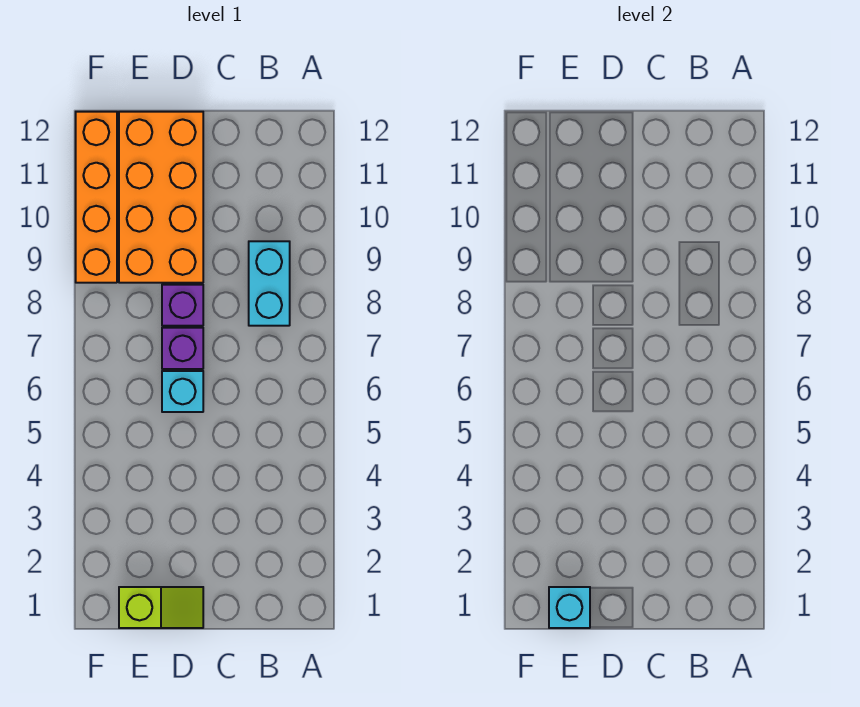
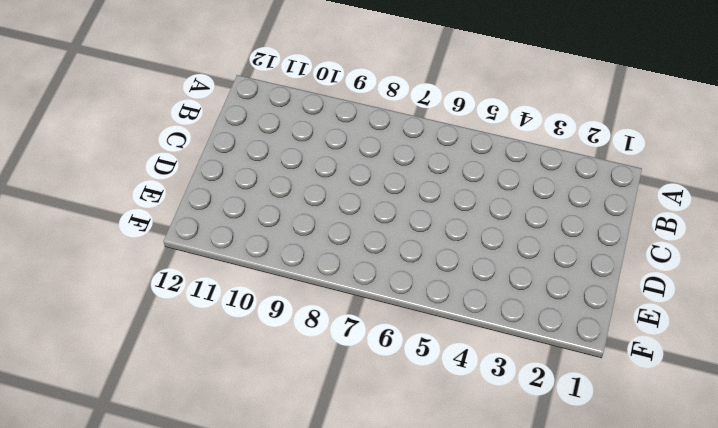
none -> cyan 1x2 brick [249,241,290,326]
none -> lime 1x2 slope [119,587,203,628]

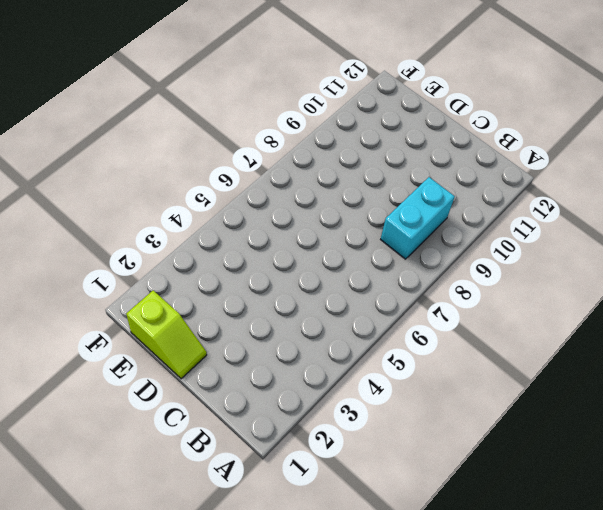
none -> cyan 1x1 brick [162,371,203,412]
none -> purple 1x1 brick [162,328,203,369]

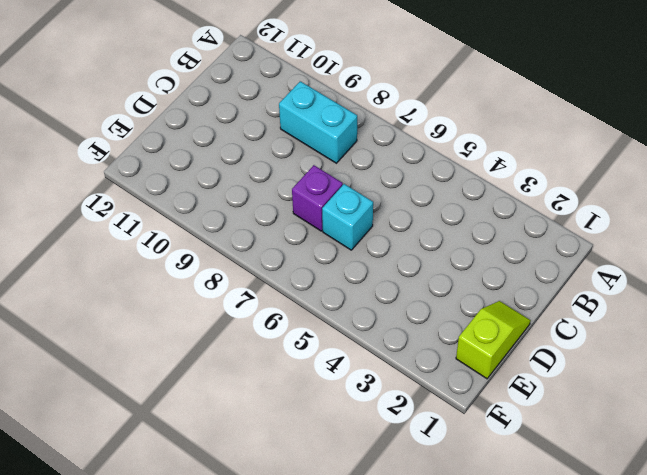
none -> purple 1x1 brick [162,285,203,326]
none -> orange 2x4 brick [119,112,203,283]

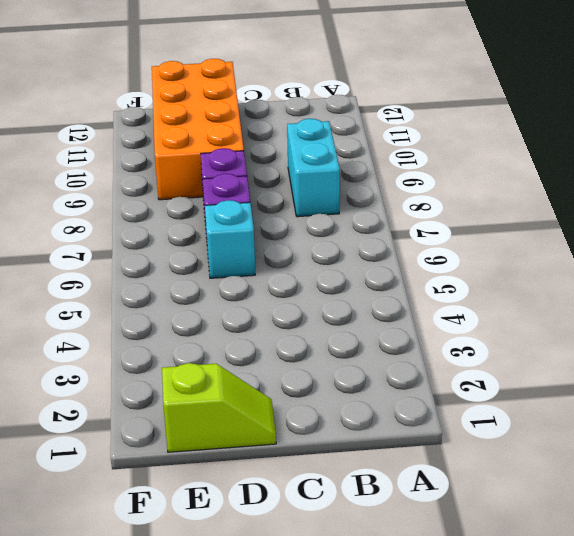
none -> orange 1x4 brick [76,112,117,283]
none -> cyan 1x1 brick [549,587,590,628]

